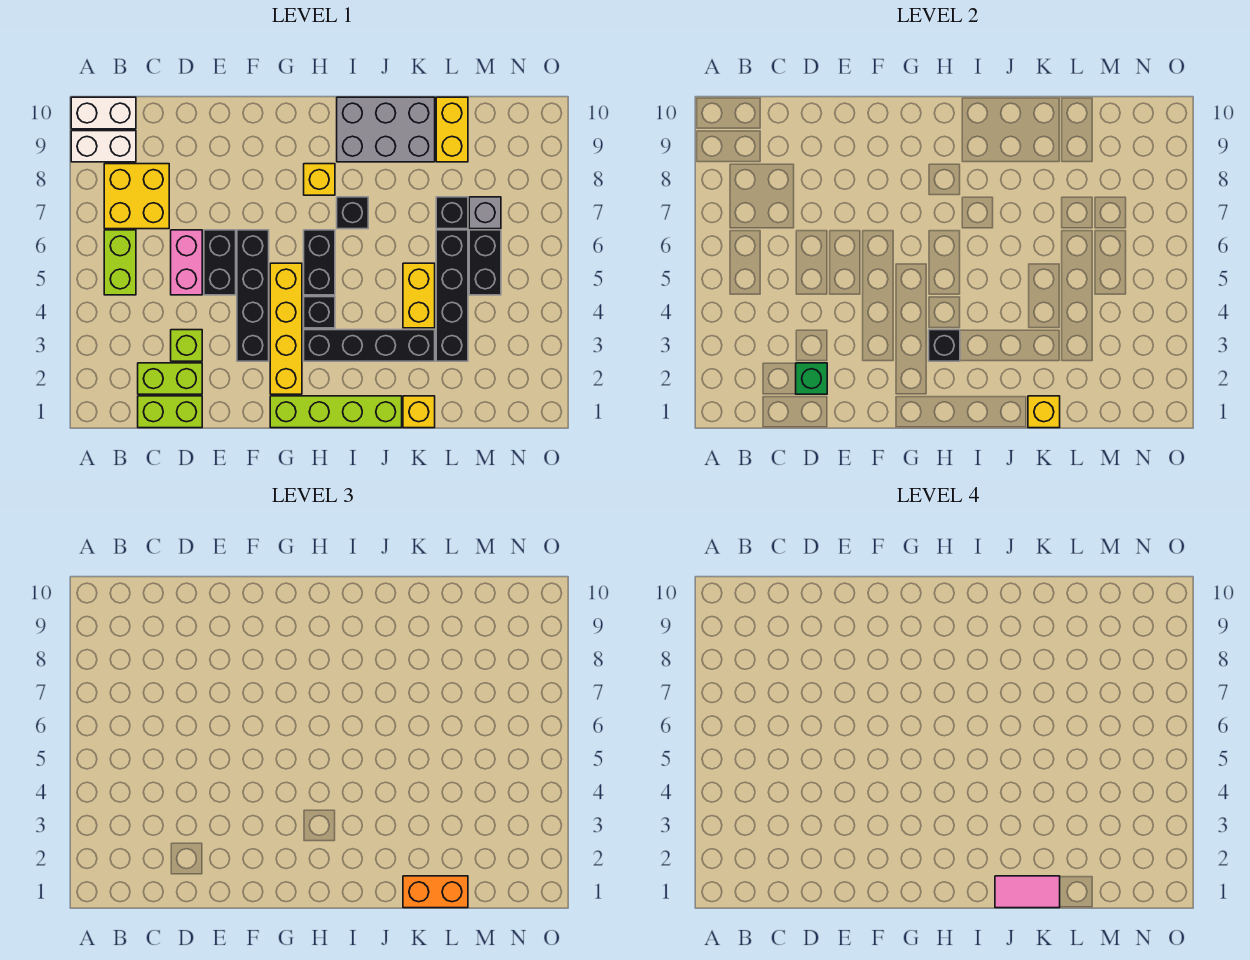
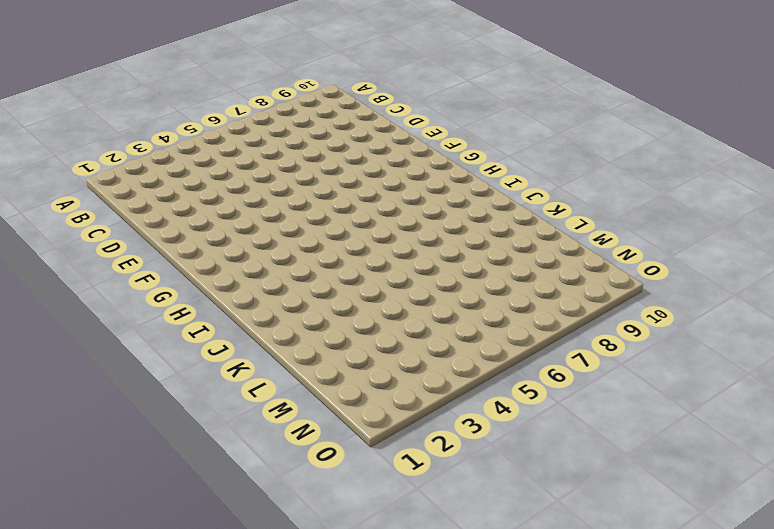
none -> white 1x2 brick [71,131,136,162]
none -> white 1x2 brick [71,97,136,129]
none -> lime 1x2 brick [104,230,136,295]
none -> yellow 2x2 brick [104,164,169,229]

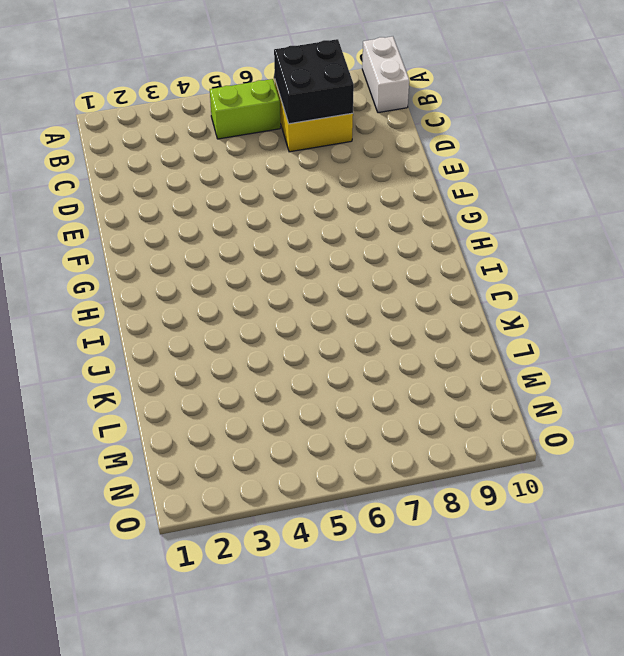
black 2x2 brick [274,39,354,124] -> none
none -> white 1x2 brick [71,131,136,162]
none -> lime 1x2 brick [138,396,202,428]
none -> lime 1x2 brick [138,363,202,394]
none -> lime 1x1 brick [171,330,202,361]

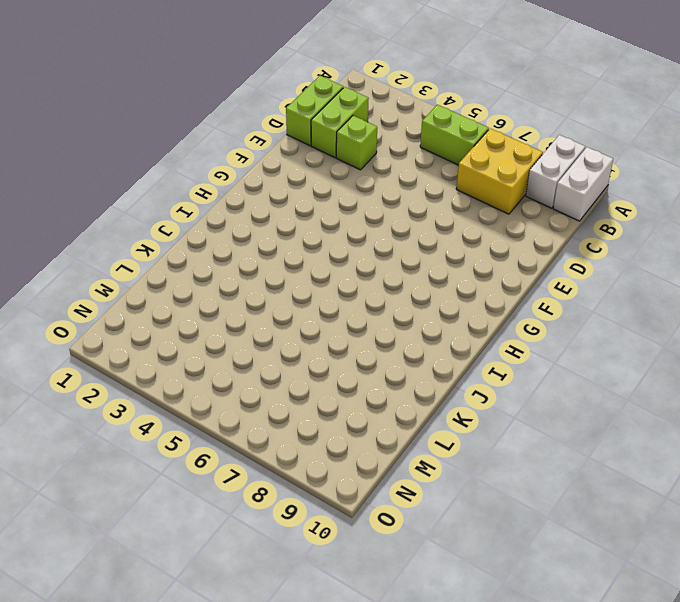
none -> pink 1x2 brick [171,230,202,295]
none -> black 1x2 brick [204,230,236,295]
none -> black 1x4 brick [237,230,269,361]
none -> lime 1x4 brick [270,396,402,428]

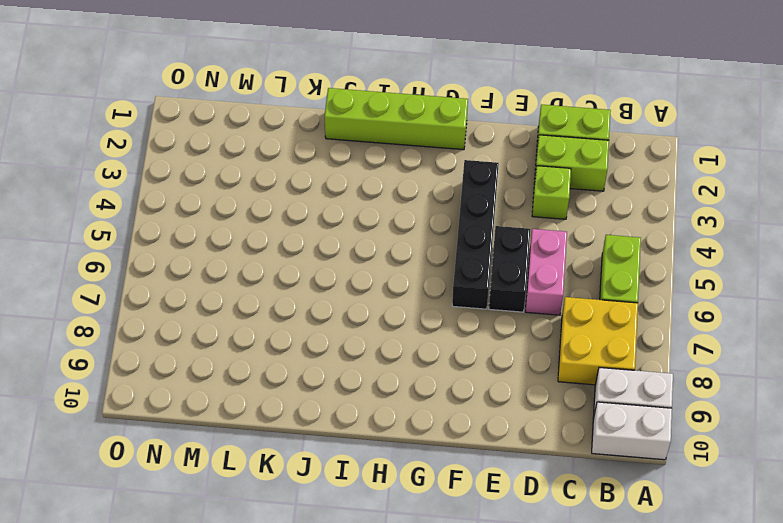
none -> yellow 1x4 brick [270,263,302,394]
none -> black 1x4 brick [304,330,435,361]
none -> black 1x1 brick [304,297,335,328]
none -> black 1x2 brick [304,230,335,295]

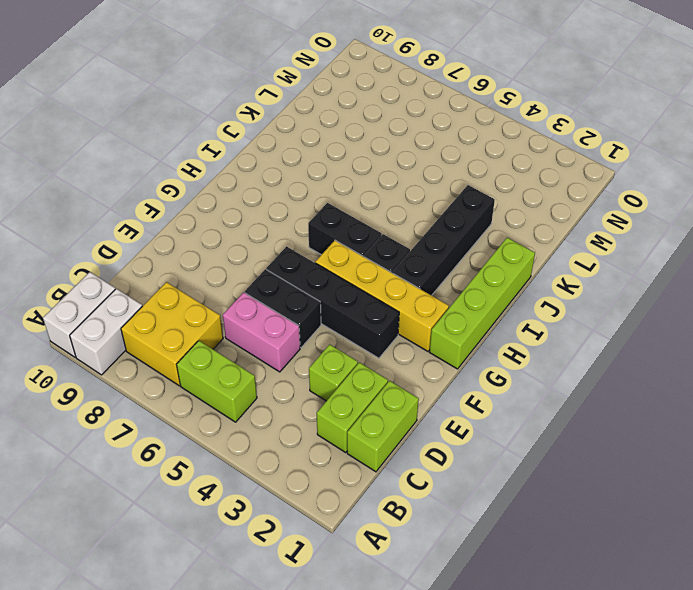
none -> yellow 1x1 brick [304,164,335,195]
none -> black 1x1 brick [337,197,368,229]
none -> grey 2x3 brick [337,97,435,162]
none -> yellow 1x1 brick [403,396,435,428]

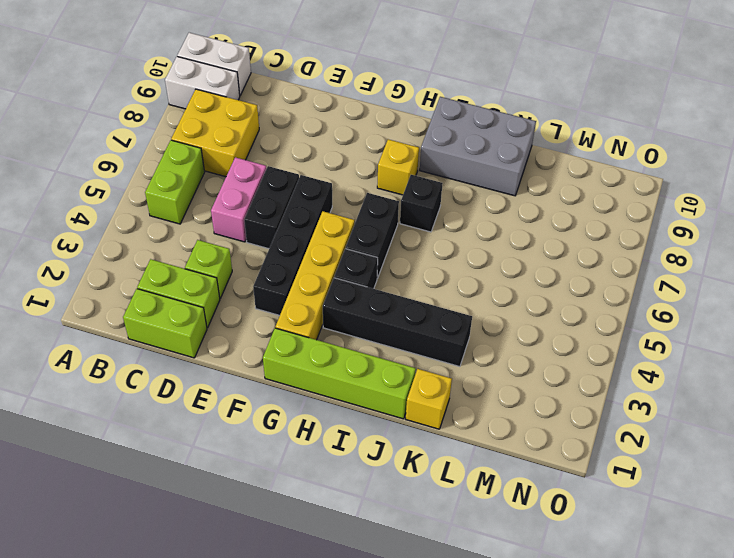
none -> yellow 1x2 brick [403,263,435,328]
none -> black 1x4 brick [436,230,468,361]
none -> black 1x1 brick [436,197,468,229]
none -> yellow 1x2 brick [436,97,468,162]

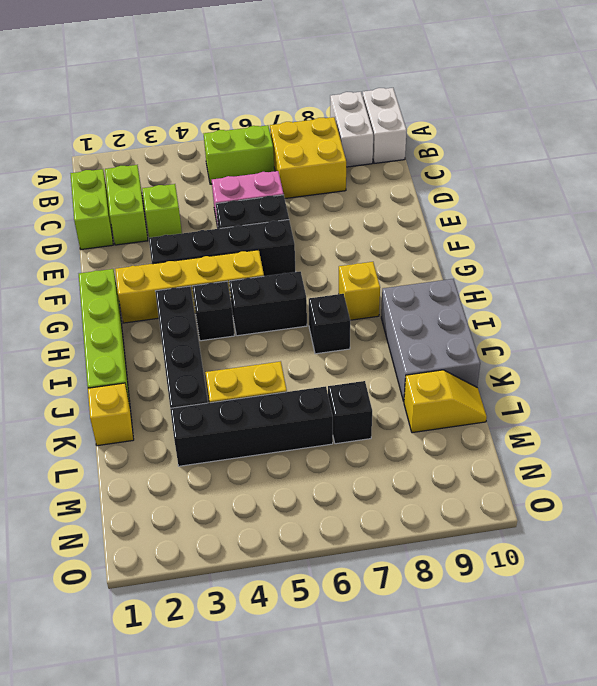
yellow 1x2 slope [404,370,487,433] -> yellow 1x2 brick [436,97,468,162]
none -> black 1x2 brick [469,230,501,295]
none -> grey 1x1 brick [469,197,501,229]
none -> green 1x1 brick [796,363,827,394]
none -> black 1x1 brick [929,330,960,361]

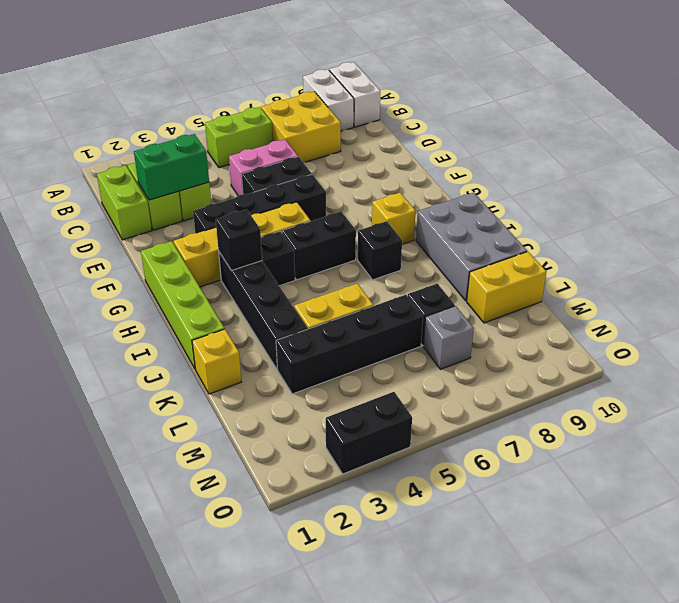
green 1x2 brick [134,134,209,200] -> green 1x1 brick [796,363,827,394]
black 1x2 brick [326,392,412,474] -> black 1x2 brick moved to [469,230,501,295]
none -> yellow 1x1 brick [1028,396,1060,428]
none -> orange 1x2 brick [403,876,468,908]
none -> pink 1x2 tile [995,876,1060,908]

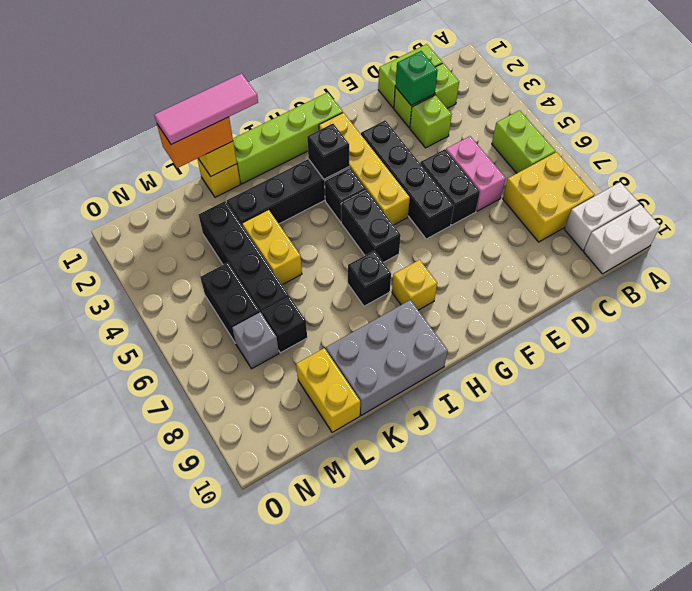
pink 1x3 tile [154,74,258,145] -> pink 1x2 tile [995,876,1060,908]

